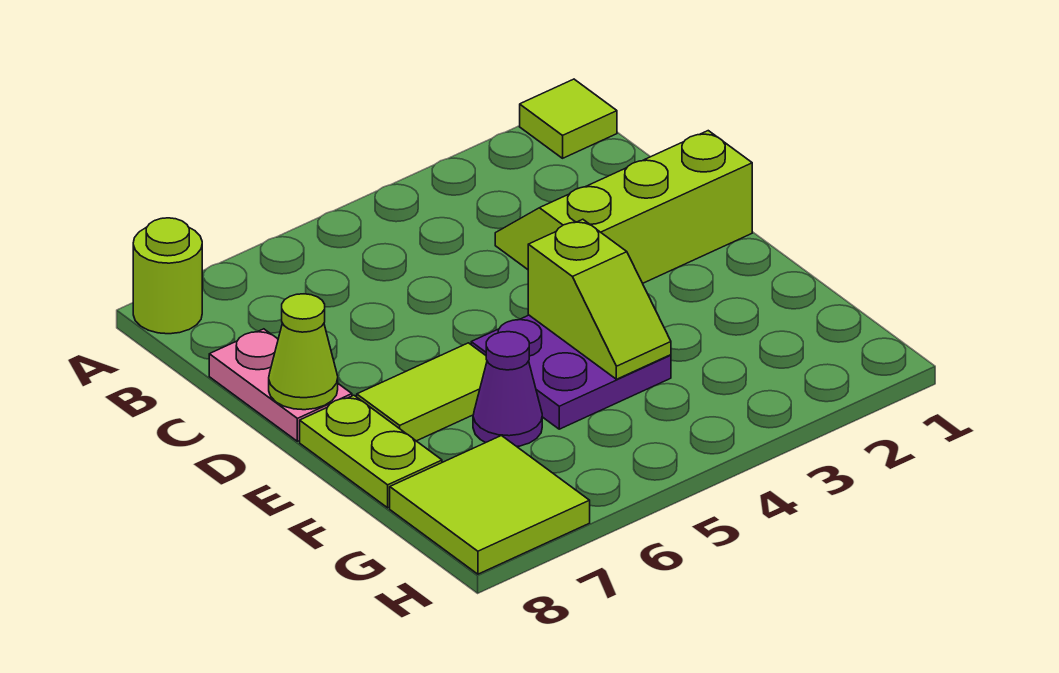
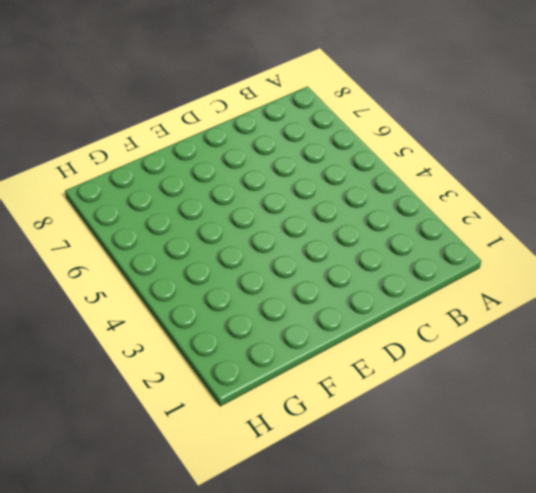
none -> lime 1x1 tile [520,79,617,158]
none -> lime 1x1 round brick [133,218,202,334]

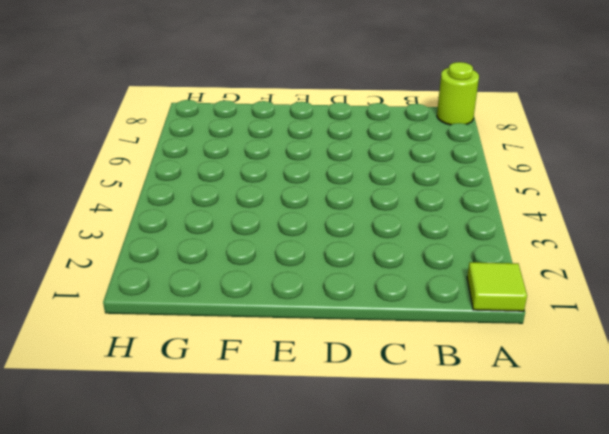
none -> lime 2x3 slope [495,131,752,283]
none -> pink 1x2 plate [209,329,352,441]

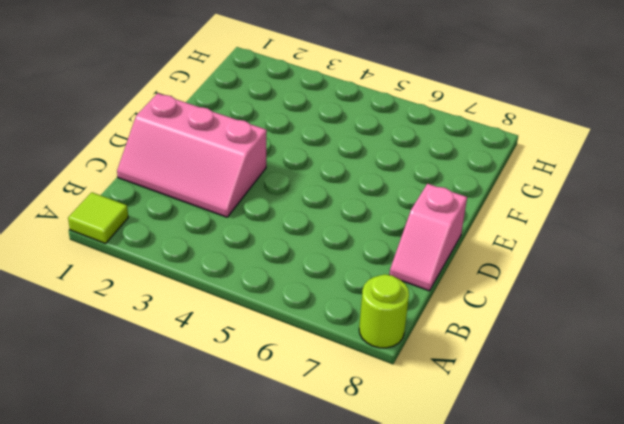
pink 2x3 slope [117,93,267,217] -> lime 2x3 slope [495,131,752,283]
pink 1x2 slope [389,184,467,291] -> pink 1x2 plate [209,329,352,441]
none -> purple 2x2 plate [471,315,671,429]
none -> lime 1x2 tile [357,343,487,441]

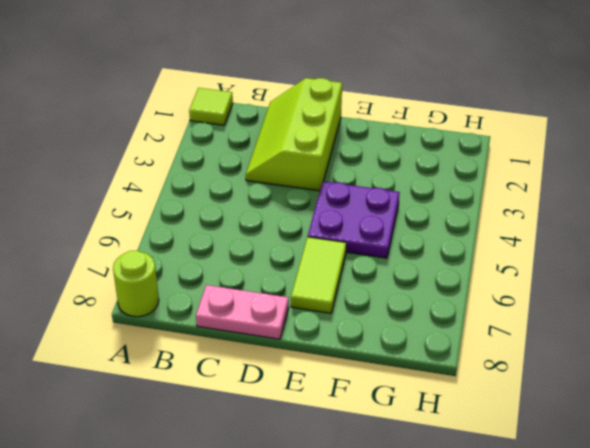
none -> lime 1x2 plate [300,395,442,508]
none -> purple 1x1 cone [473,332,542,446]

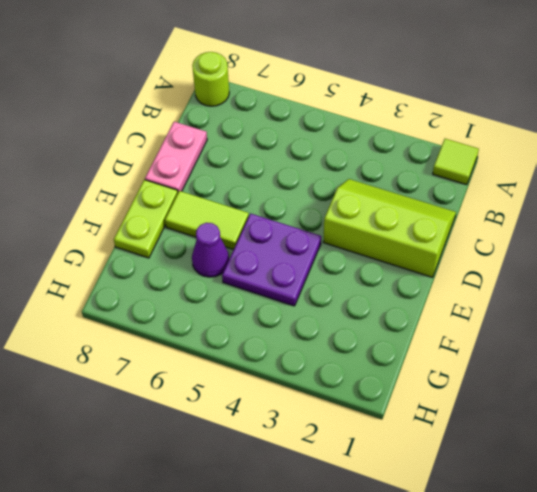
none -> lime 2x2 tile [390,436,590,574]
none -> lime 1x1 cone [269,294,338,410]

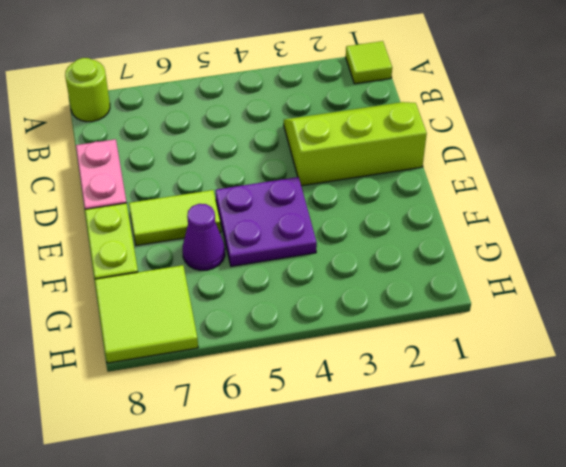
none -> lime 1x1 cone [269,294,338,410]
none -> lime 1x2 slope [528,219,671,379]

